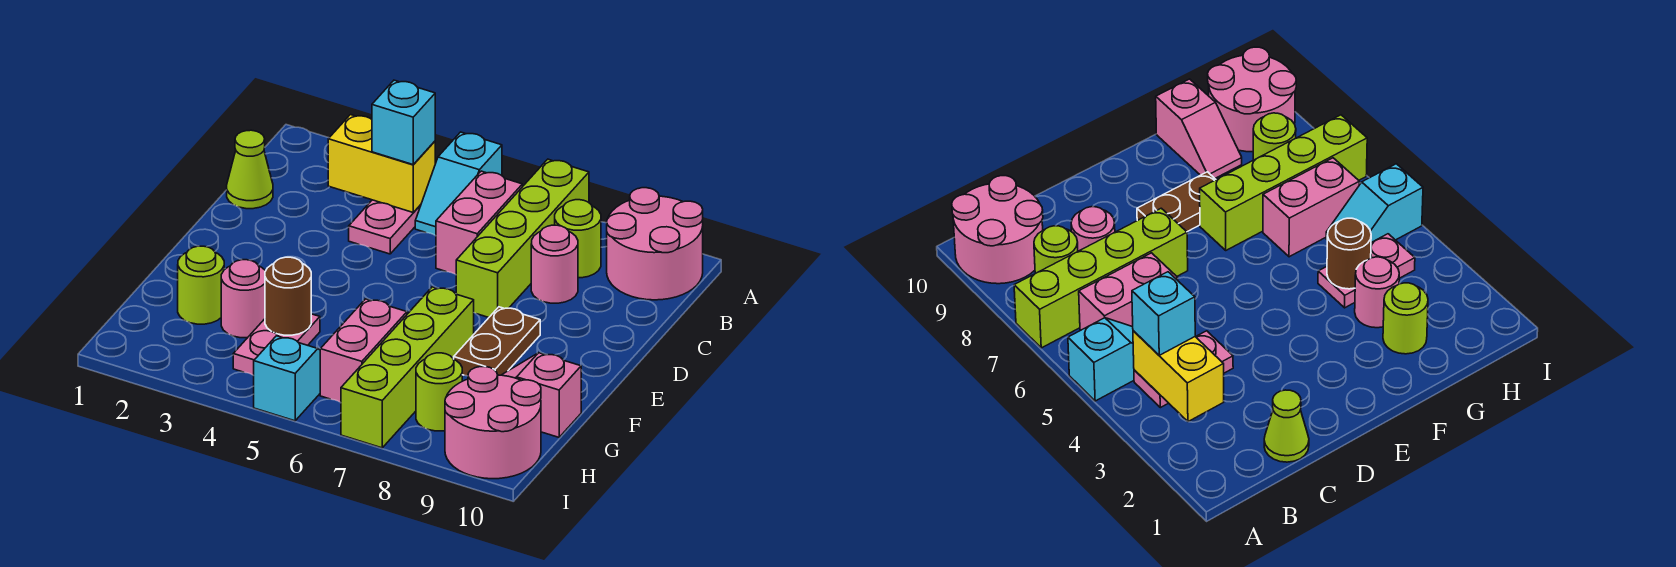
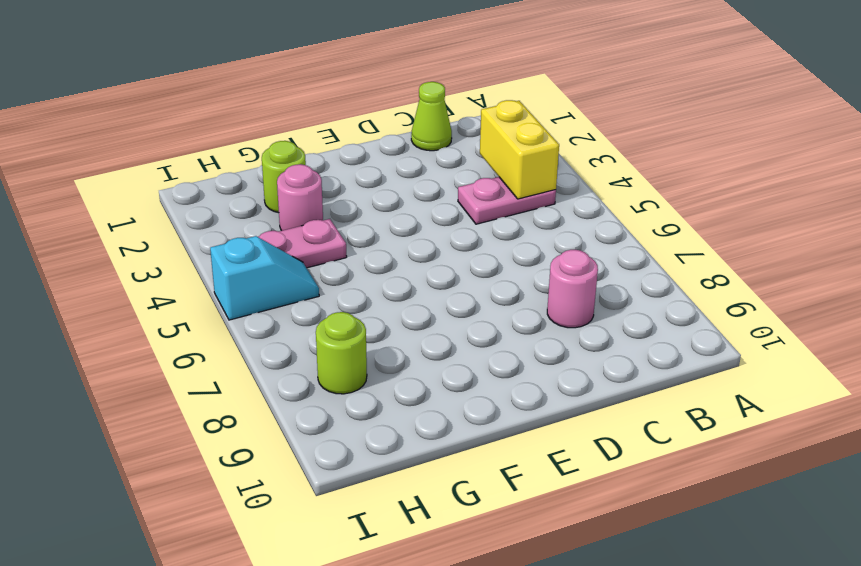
none -> cyan 1x2 slope [415,132,502,236]
none -> lime 1x4 brick [456,159,589,317]
none -> pink 2x2 round brick [607,188,703,300]

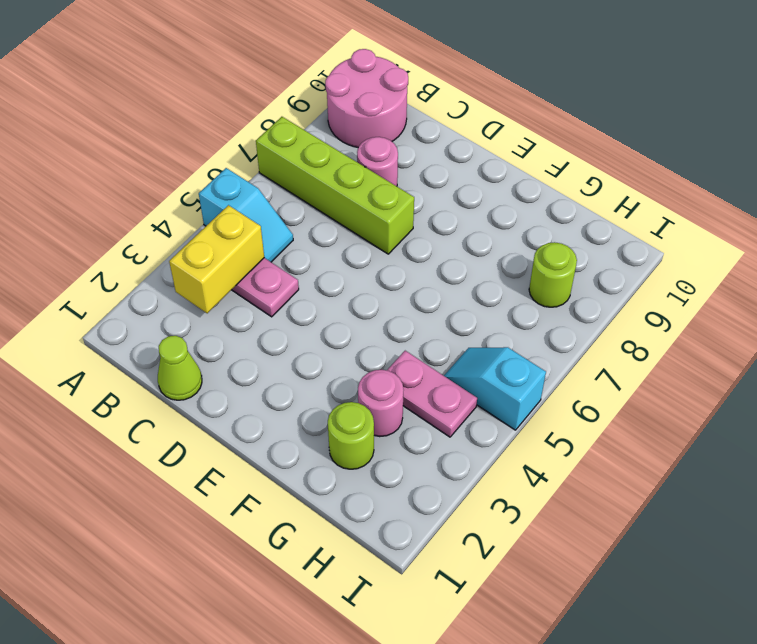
none -> pink 1x2 brick [436,171,522,274]
none -> lime 1x1 round brick [555,200,601,278]
none -> brown 1x2 plate [454,307,540,376]

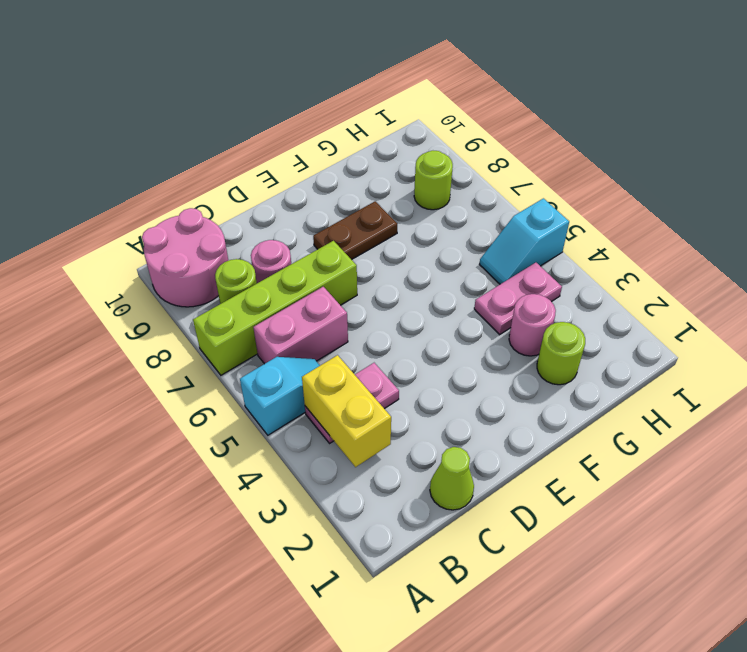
none -> lime 1x4 brick [341,287,474,448]
none -> pink 1x2 brick [320,299,407,402]
none -> pink 1x2 slope [502,353,581,437]

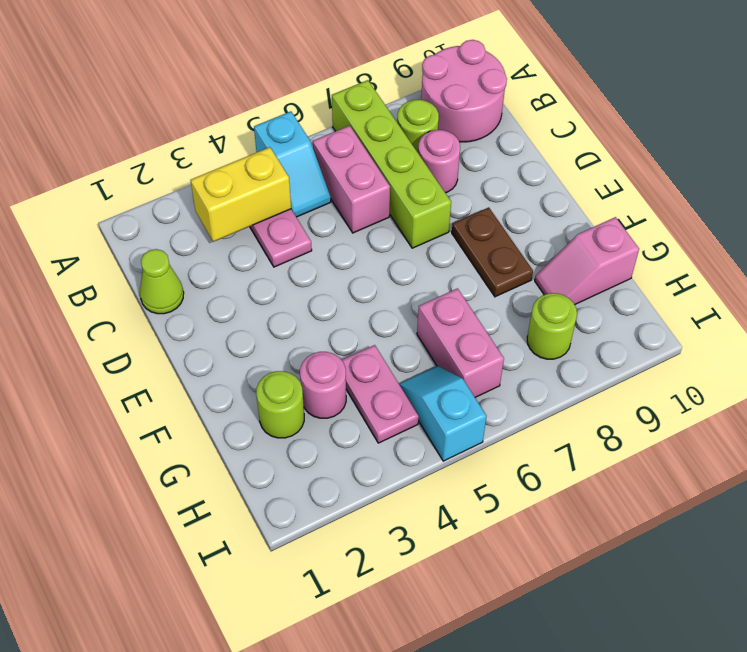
none -> lime 1x4 brick [341,287,474,448]
none -> pink 2x2 round brick [445,367,541,479]
none -> brown 1x1 round brick [265,257,311,335]

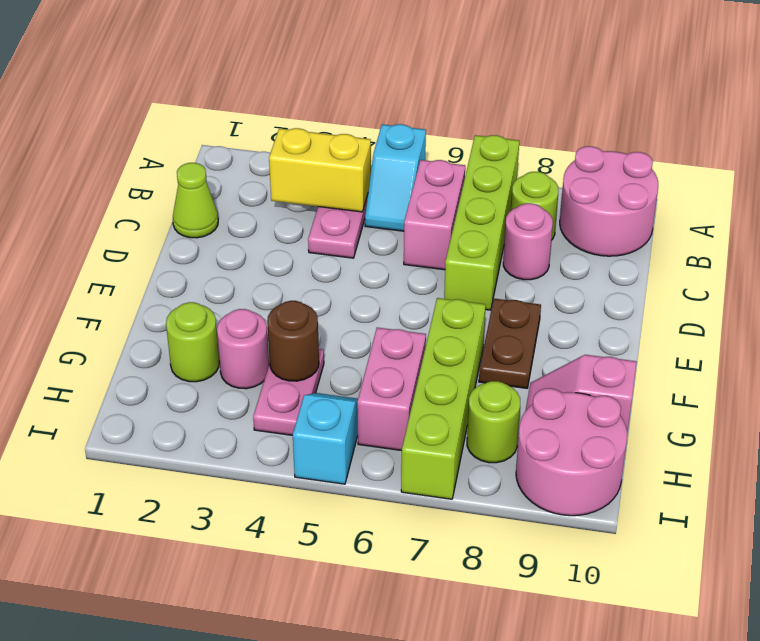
none -> cyan 1x1 brick [372,80,435,165]

